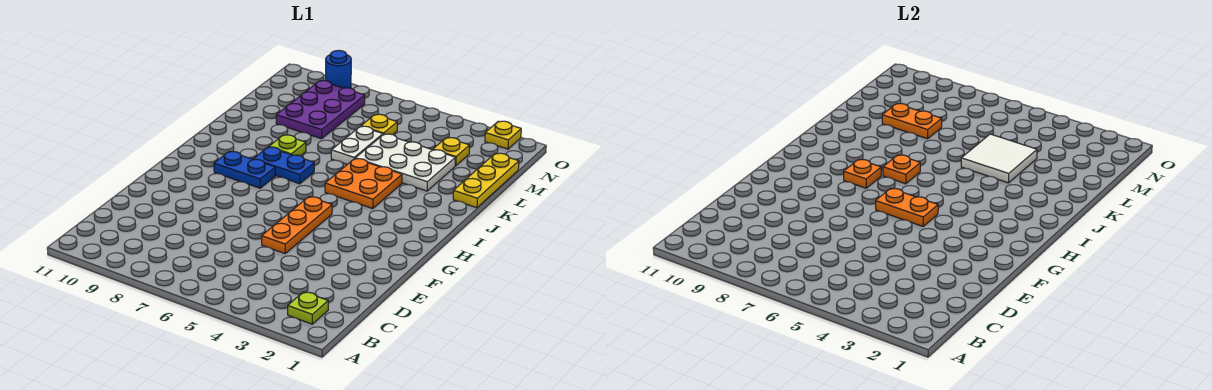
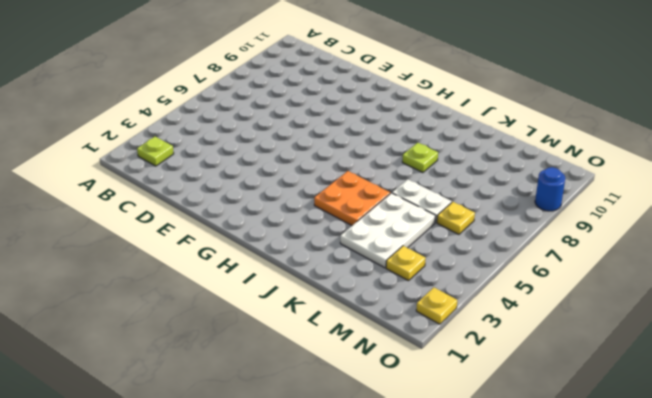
none -> orange 1x3 plate [262,197,332,253]
none -> blue 1x2 plate [214,151,275,188]
none -> blue 1x2 plate [253,147,314,184]

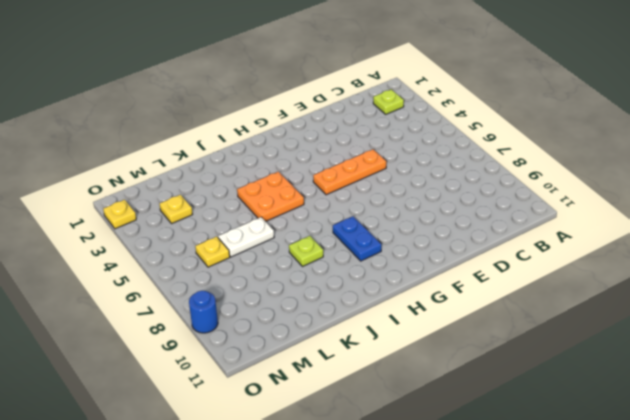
none -> blue 1x2 plate [253,147,314,184]
none -> yellow 1x3 plate [453,153,519,208]
none -> white 2x3 plate [355,134,455,191]

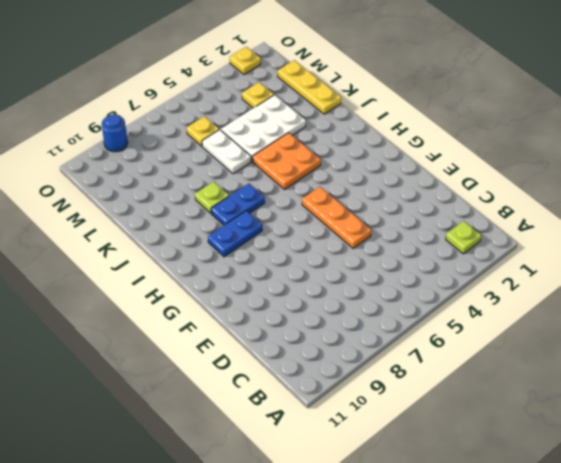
none -> purple 2x3 plate [276,81,365,139]
none -> orange 1x2 plate [876,188,938,226]
none -> orange 1x1 plate [844,159,881,188]

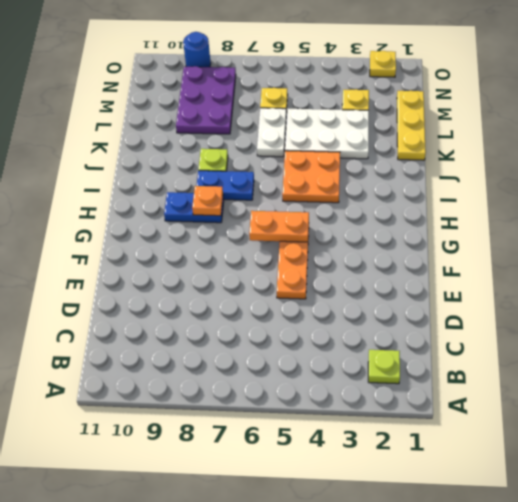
none -> orange 1x1 plate [883,155,920,184]
none -> white 2x2 tile [961,134,1037,183]
none -> orange 1x2 plate [882,103,942,139]

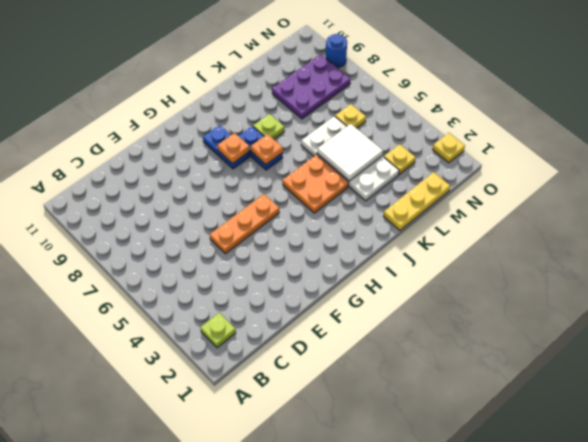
none -> orange 1x2 plate [876,188,938,226]
none -> orange 1x2 plate [882,103,942,139]

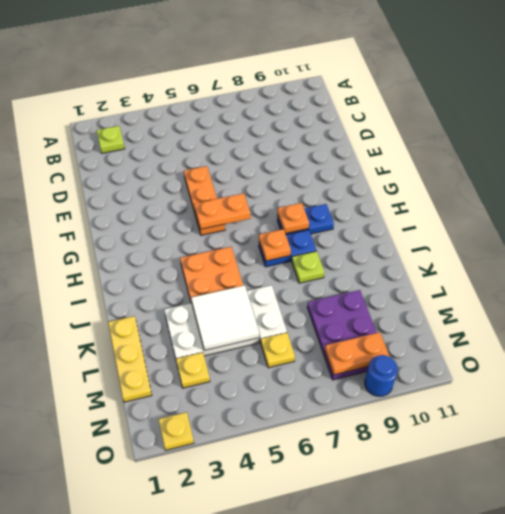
orange 1x2 plate [325,332,390,375] -> orange 1x2 plate moved to [882,103,942,139]

